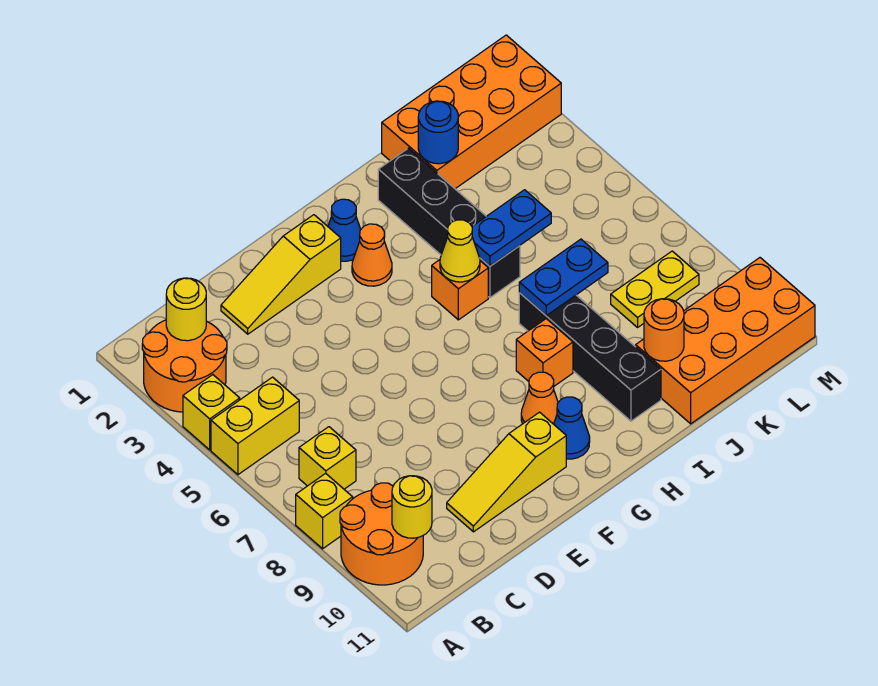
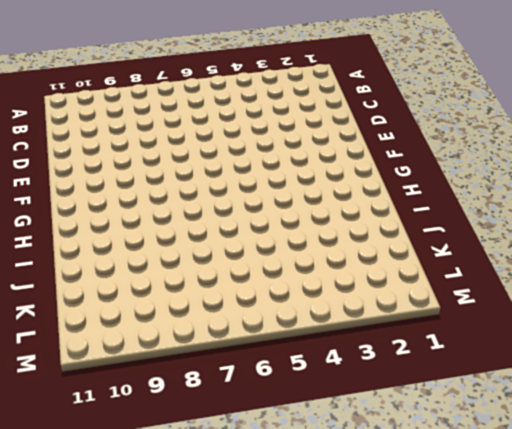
none -> orange 2x2 round brick [142,320,227,412]
none -> yellow 1x1 brick [183,375,240,450]
none -> yellow 1x2 brick [211,377,299,475]

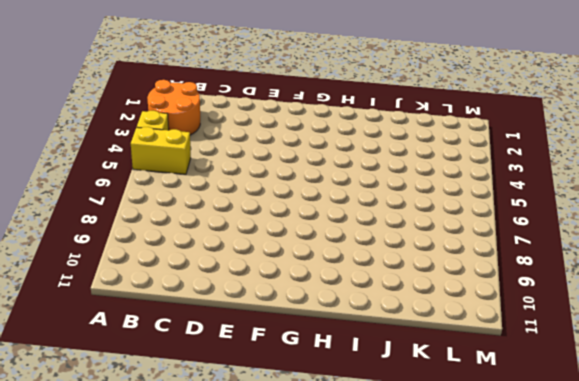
none -> yellow 1x1 brick [296,473,353,549]
none -> orange 2x2 round brick [340,483,423,585]
none -> yellow 1x1 brick [299,427,356,489]

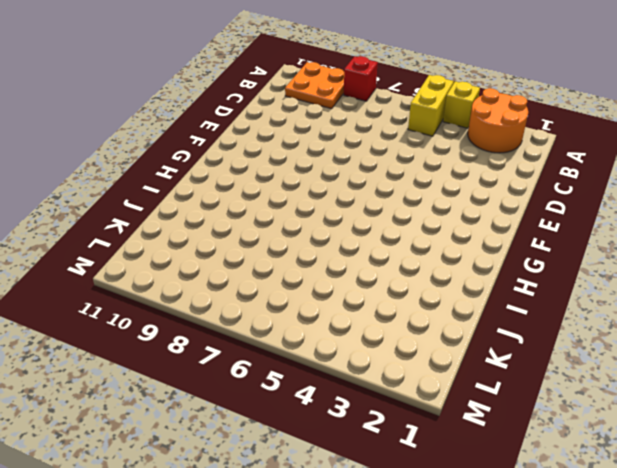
red 1x1 brick [344,56,378,101] -> yellow 1x1 brick [296,473,353,549]
orange 2x2 plate [285,62,344,109] -> orange 2x2 round brick [340,483,423,585]
none -> yellow 1x1 brick [299,427,356,489]
none -> yellow 1x3 slope [221,215,341,334]
none -> yellow 1x3 slope [447,412,566,532]

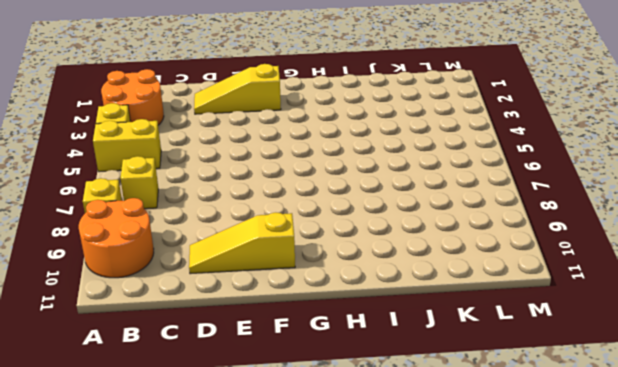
none -> blue 1x1 cone [328,199,361,261]
none -> orange 1x1 cone [352,224,392,286]
none -> orange 1x1 cone [521,372,558,424]

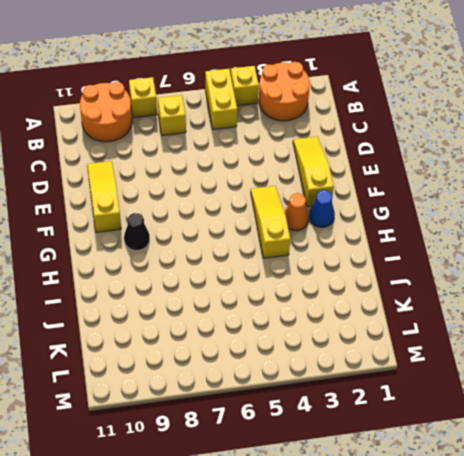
yellow 1x3 slope [251,186,290,258] -> none
black 1x1 cone [124,213,150,251] -> orange 1x1 cone [521,372,558,424]
none -> blue 1x1 cone [554,397,590,459]
none -> orange 1x1 brick [432,260,488,320]
none -> orange 1x1 brick [516,319,573,386]

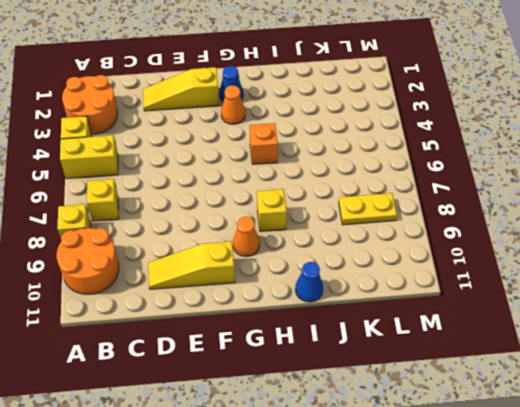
yellow 1x1 brick [257,189,287,231] -> orange 1x1 brick [516,319,573,386]
blue 1x1 cone [295,262,323,302] -> blue 1x1 cone moved to [554,397,590,459]
none -> black 1x4 brick [378,148,520,298]
none -> black 1x4 brick [519,293,661,421]
none -> orange 2x4 brick [382,35,561,189]

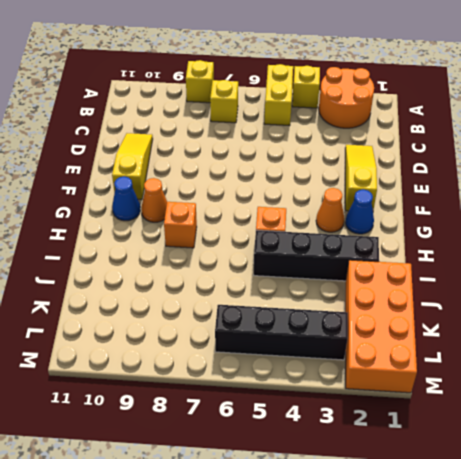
black 1x4 brick [215,305,348,360] -> black 1x4 brick moved to [519,293,661,421]
none -> orange 2x2 round brick [340,483,423,585]
none -> orange 2x4 brick [636,258,815,424]
none -> yellow 1x2 plate [611,251,699,327]

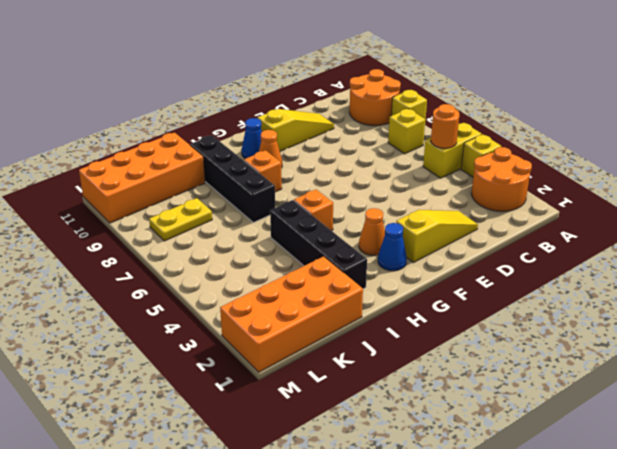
orange 1x1 round brick [431,104,459,148] -> orange 1x1 round brick moved to [644,299,684,361]
none -> yellow 1x1 round brick [166,278,206,341]
none -> yellow 1x1 round brick [392,476,432,538]
none -> yellow 1x1 cone [440,220,480,282]

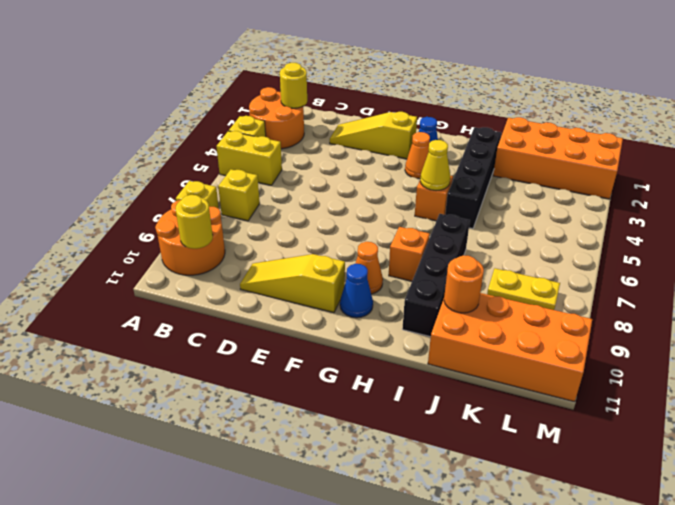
none -> blue 1x2 plate [472,190,551,266]
none -> blue 1x2 plate [519,239,608,316]
none -> blue 1x1 round brick [418,101,458,164]

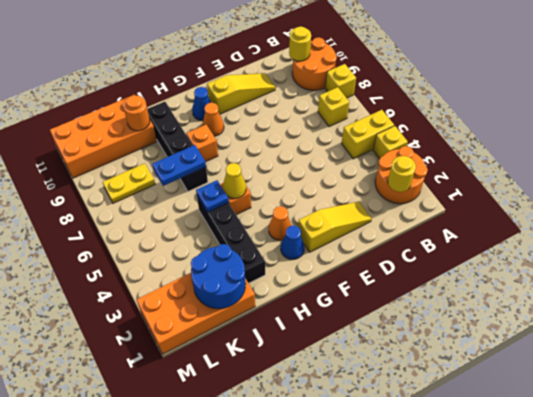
blue 1x1 plate [196,180,229,213] -> blue 1x2 plate [472,190,551,266]
blue 2x2 round brick [191,244,246,309] -> blue 1x1 round brick [418,101,458,164]

